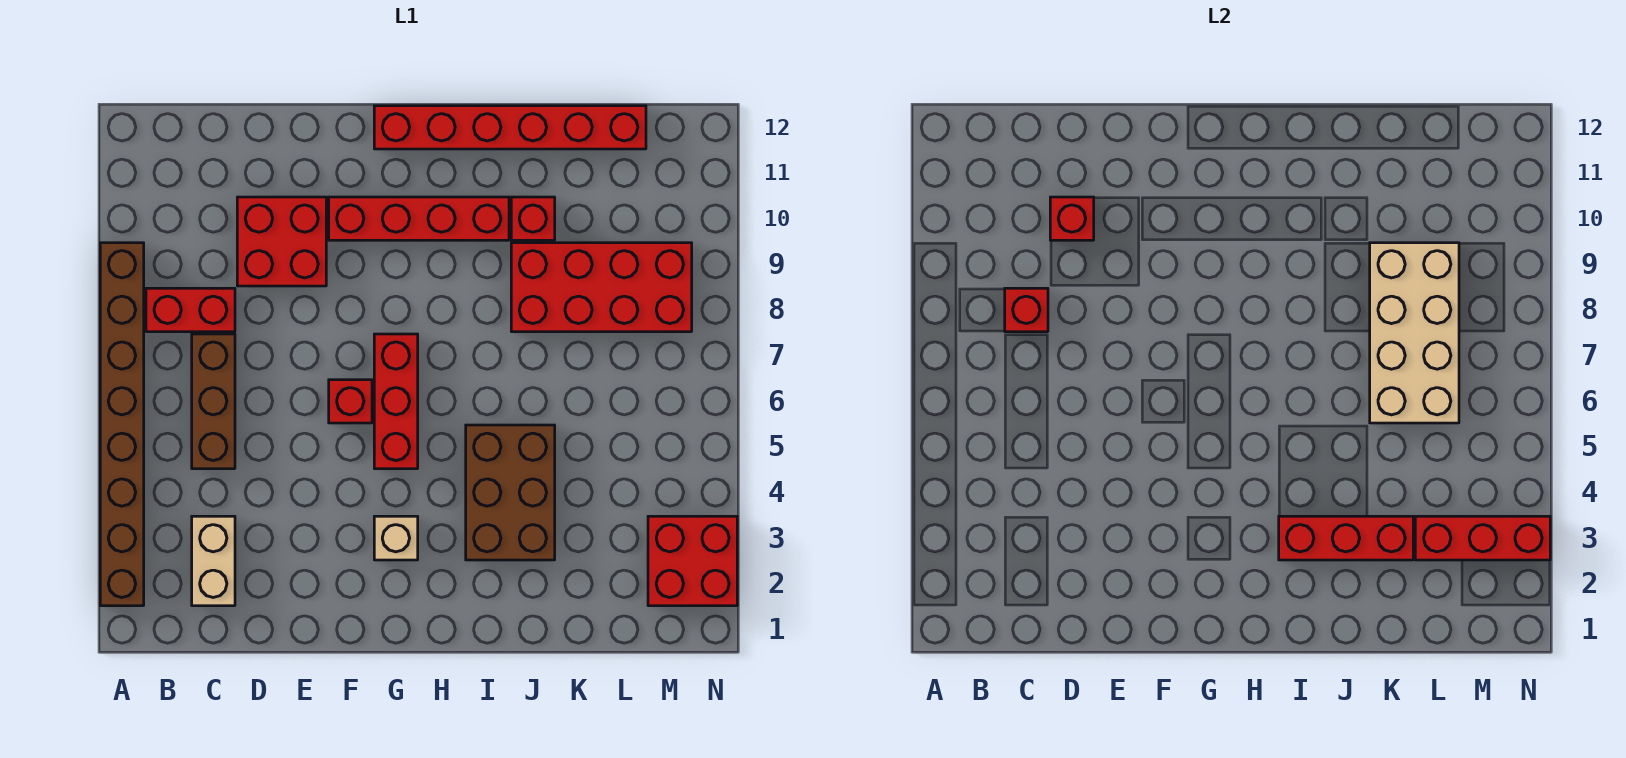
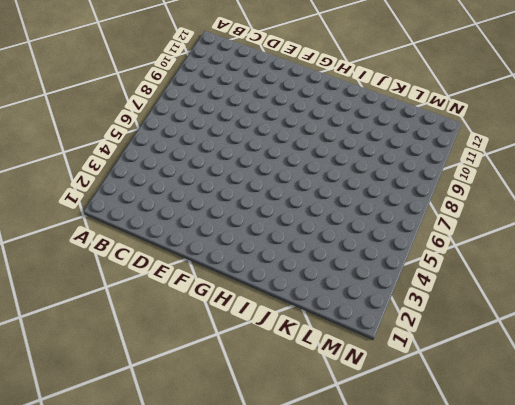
none -> brown 1x8 brick [100,243,144,606]
none -> red 1x2 brick [146,288,235,332]
none -> tan 1x2 brick [192,516,235,606]

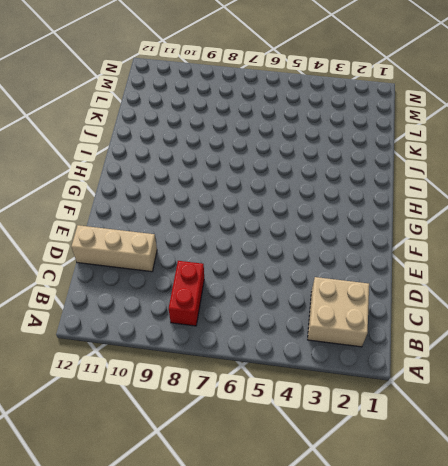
tan 2x2 brick [308,277,369,347] -> tan 1x2 brick [192,516,235,606]
tan 1x3 brick [71,225,157,272] -> red 2x2 brick [237,197,326,286]
none -> brown 1x8 brick [100,243,144,606]
none -> brown 1x3 brick [192,334,235,469]
none -> red 1x1 brick [329,380,372,423]

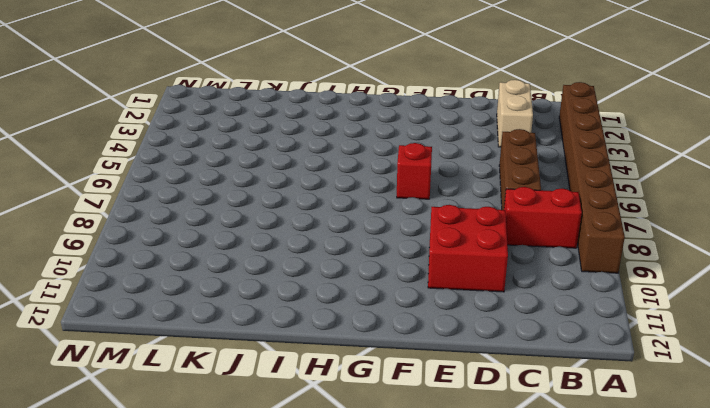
none -> red 1x4 brick [329,197,509,240]
none -> tan 1x1 brick [374,516,418,560]
none -> red 1x3 brick [374,334,418,469]

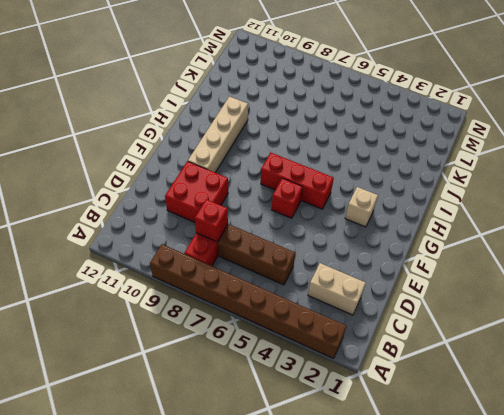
tan 1x4 brick [188,96,248,173] -> red 1x4 brick [329,197,509,240]
none -> red 1x6 brick [374,106,646,149]
none -> brown 2x3 brick [466,425,555,560]
none -> red 2x4 brick [511,243,692,332]

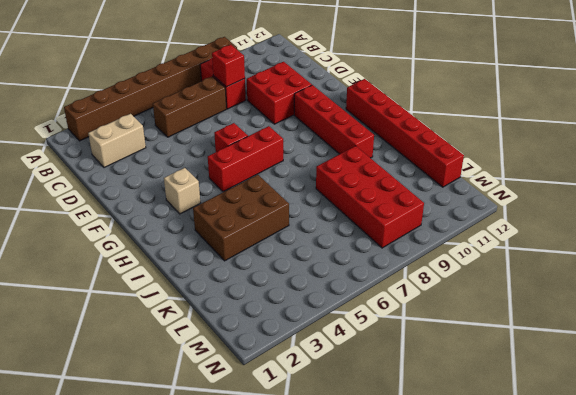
none -> red 1x1 brick [511,197,555,240]
none -> red 2x2 brick [648,516,737,606]
none -> red 1x1 brick [1050,197,1094,240]

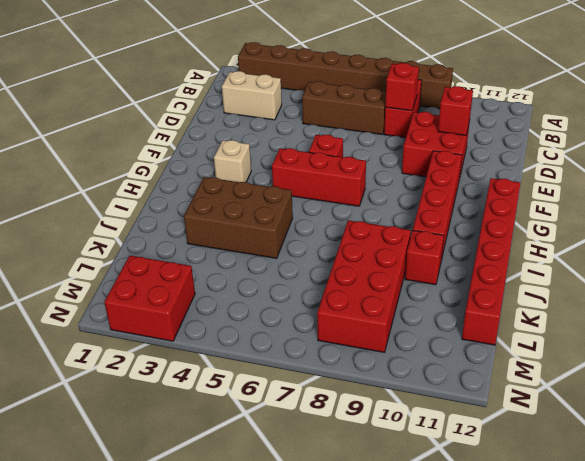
none -> red 1x3 brick [1279,516,1413,560]
none -> tan 2x4 brick [1370,243,1459,423]
none -> red 1x3 brick [1415,516,1550,560]

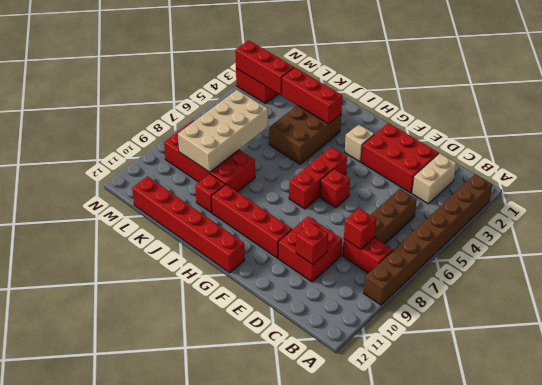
red 2x3 brick [361,123,439,193] -> none

